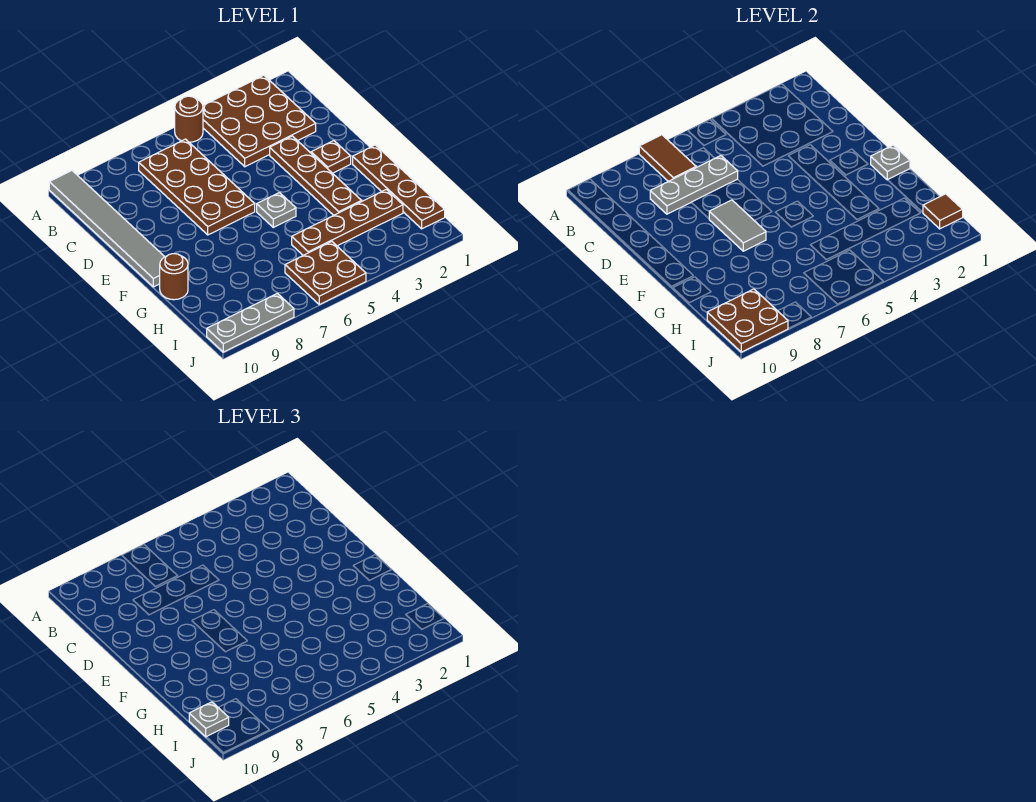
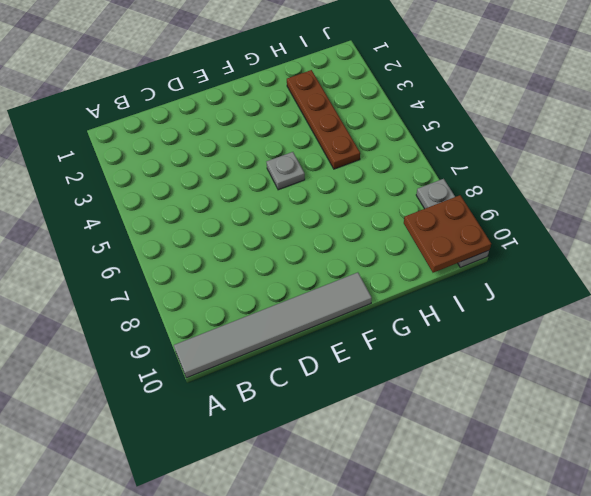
none -> brown 3x3 plate [203,75,316,167]
none -> brown 1x1 round brick [175,96,203,142]
none -> brown 2x4 plate [139,139,255,235]

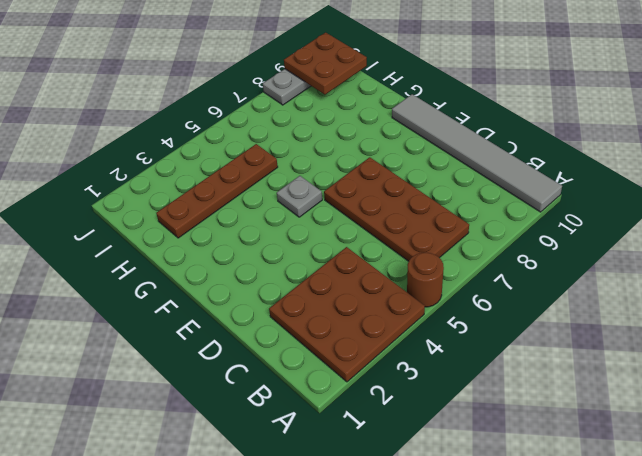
none -> brown 1x4 plate [270,136,362,215]
none -> brown 1x1 plate [311,141,351,173]
none -> brown 1x4 plate [353,145,445,229]

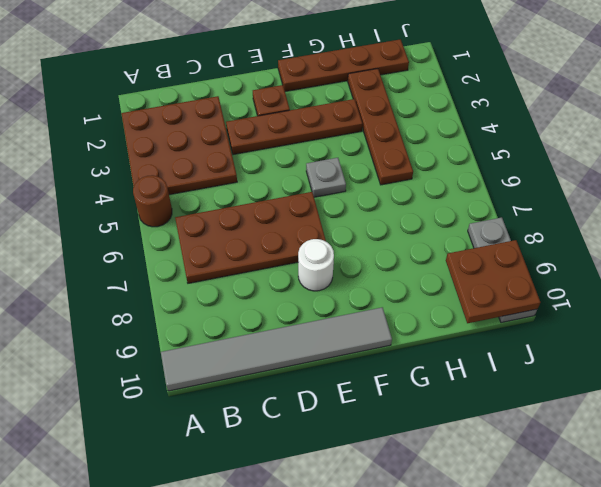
white 1x1 round brick [298,239,334,291] -> none
none -> brown 1x1 round brick [160,254,188,300]
none -> brown 2x2 plate [285,242,366,305]
none -> brown 1x2 tile [639,135,696,181]

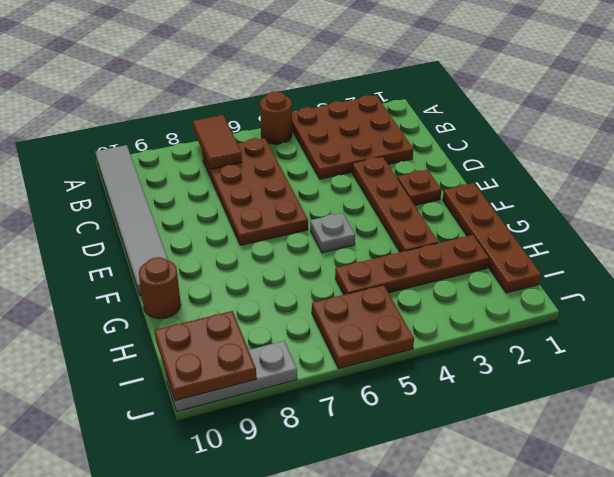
none -> grey 1x3 plate [650,156,738,214]
none -> grey 1x2 tile [709,200,766,251]
none -> grey 1x1 plate [871,145,910,180]

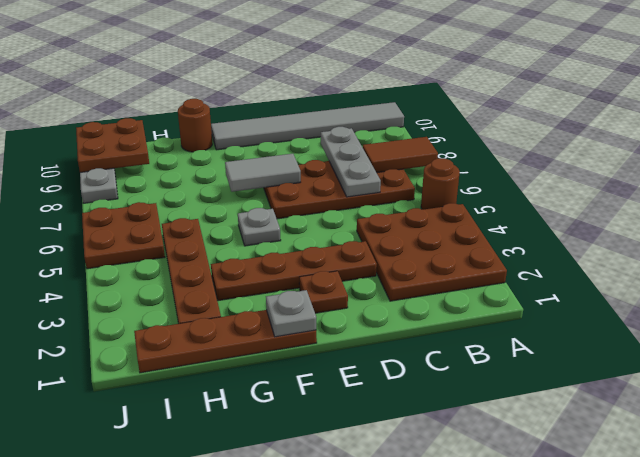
none -> brown 1x1 tile [923,194,963,229]
none -> grey 1x1 plate [189,702,229,737]

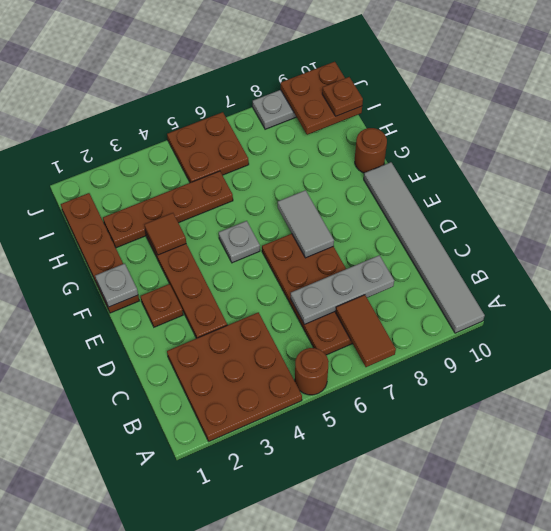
brown 1x1 tile [144,213,186,255] -> brown 1x1 tile moved to [923,194,963,229]
brown 1x1 plate [322,77,363,116] -> grey 1x1 plate [189,702,229,737]

